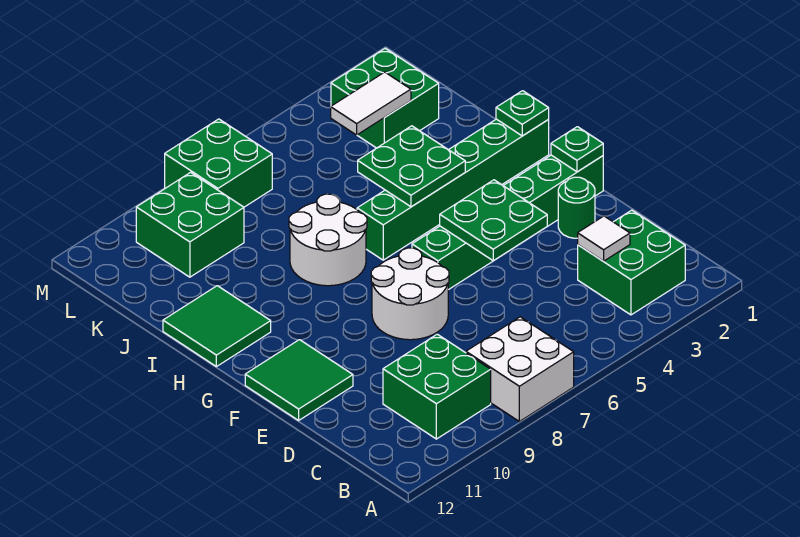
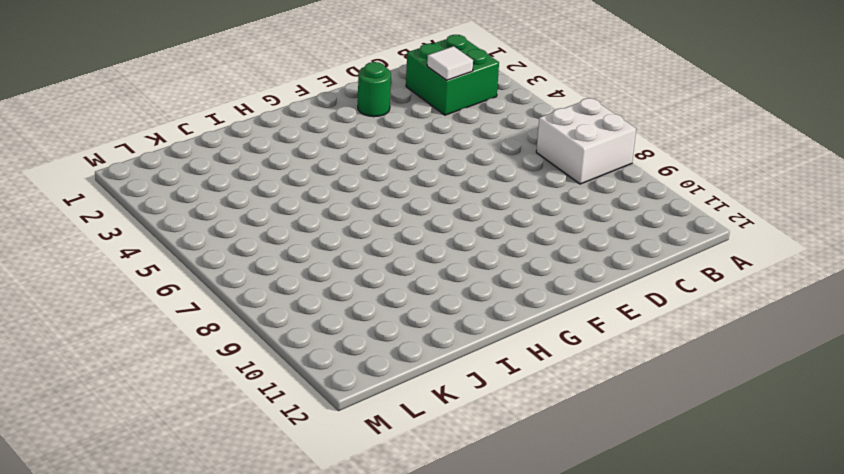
none -> green 2x2 brick [383,334,491,439]
none -> white 2x2 round brick [371,248,449,340]
none -> green 2x2 tile [245,340,353,420]

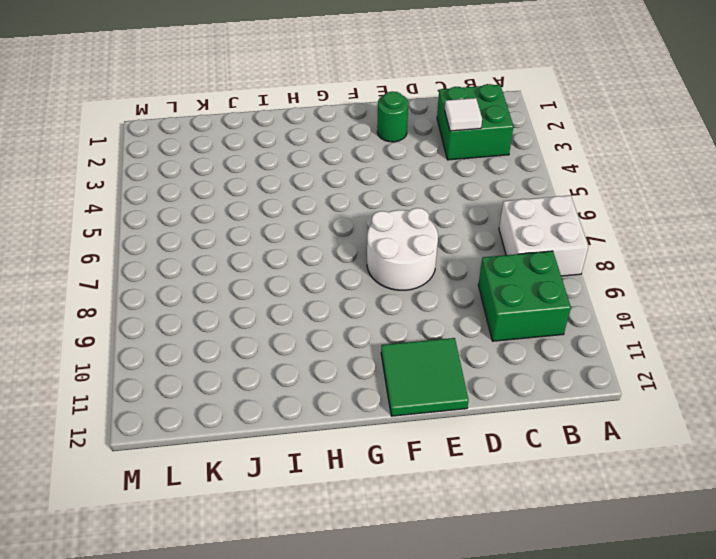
none -> green 1x6 brick [412,155,603,290]
none -> green 1x6 brick [357,119,549,260]
none -> white 2x2 round brick [289,194,367,286]

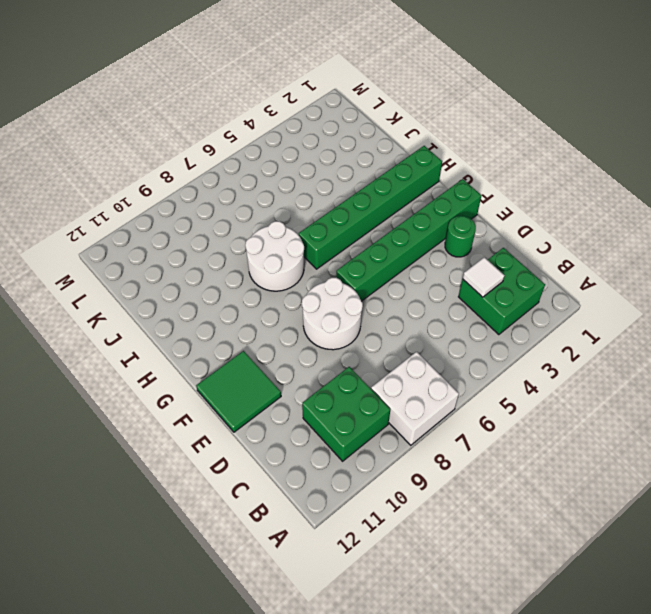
none -> green 2x2 tile [163,286,271,367]
none -> green 2x2 brick [331,48,439,148]
none -> green 2x2 brick [136,172,244,277]

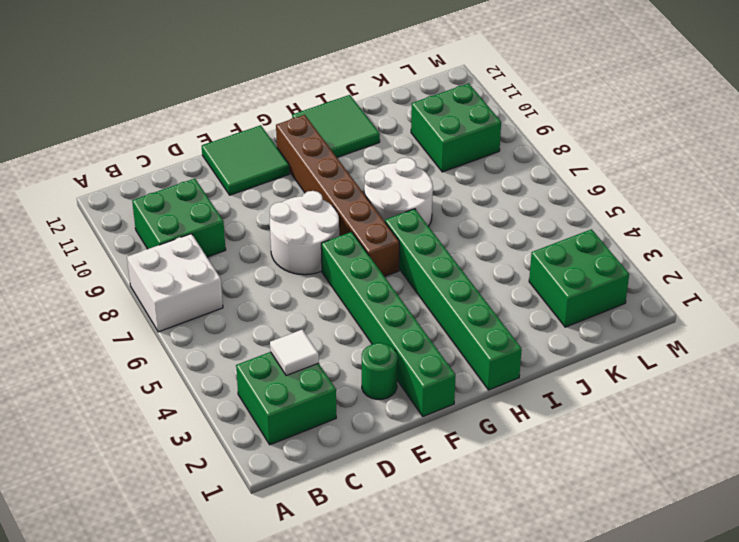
brown 1x6 brick [276,115,399,277] -> none
none -> green 2x2 brick [165,119,272,207]
none -> green 2x2 plate [440,180,547,261]
none -> green 1x1 plate [551,127,603,172]

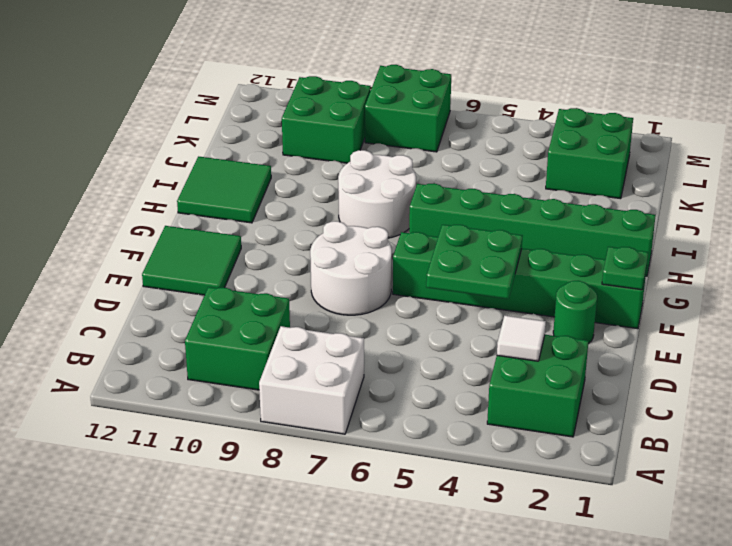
none -> green 1x1 plate [496,91,549,136]
none -> green 2x2 plate [358,126,465,207]
none -> white 1x2 tile [331,72,411,135]

